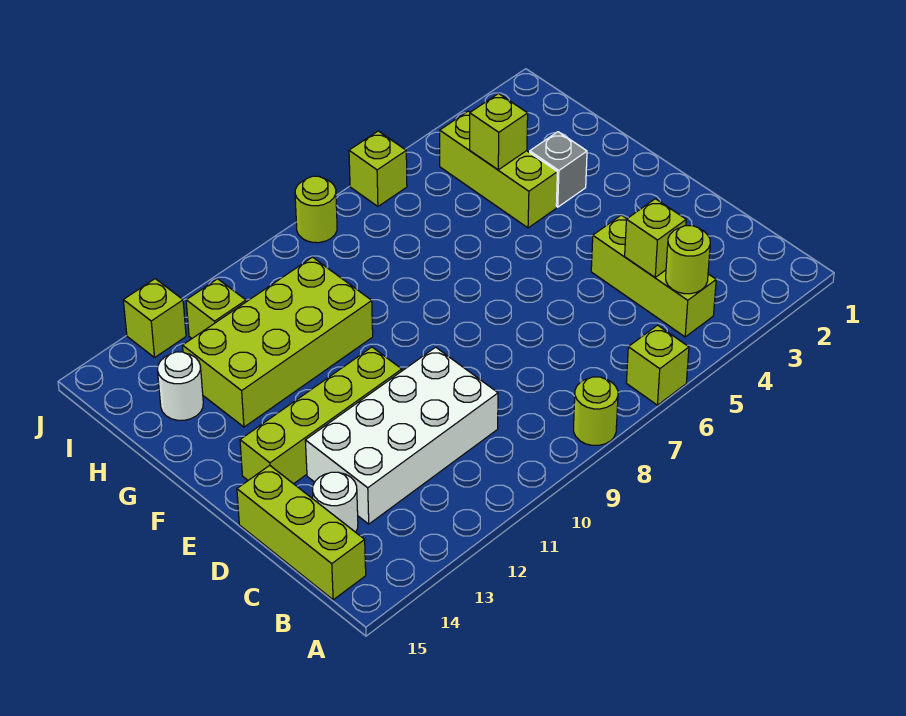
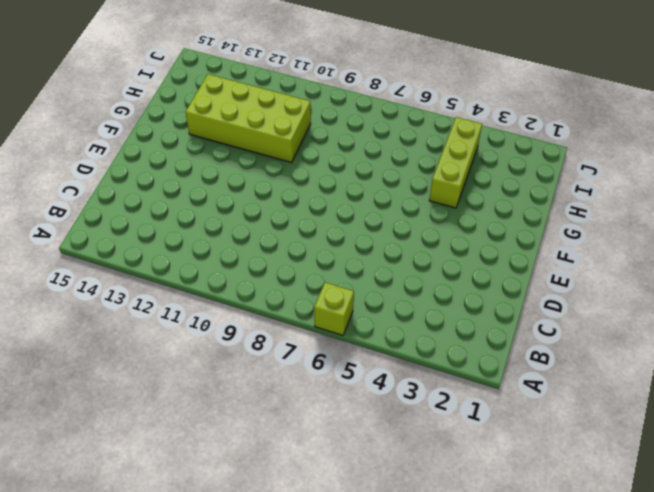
none -> lime 1x1 round brick [574,377,618,445]
none -> lime 1x3 brick [591,215,716,337]
none -> lime 1x3 brick [237,465,366,600]

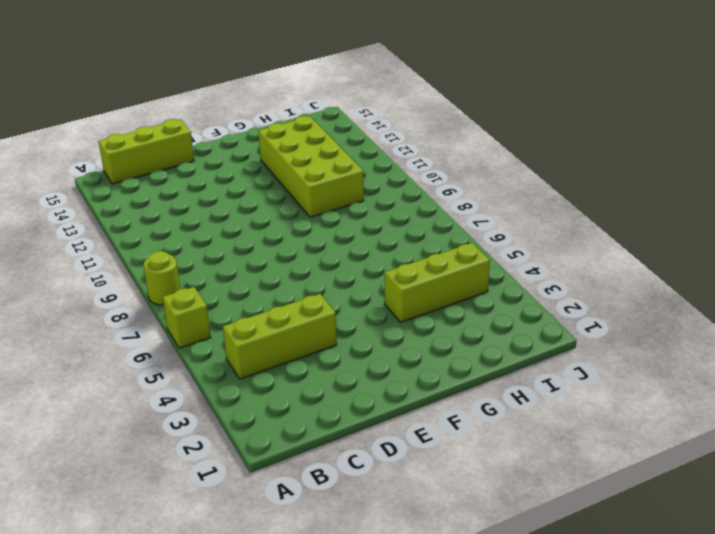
none -> white 2x4 brick [305,347,498,524]
none -> white 1x1 round brick [313,472,358,532]
none -> lime 1x4 brick [240,347,402,484]

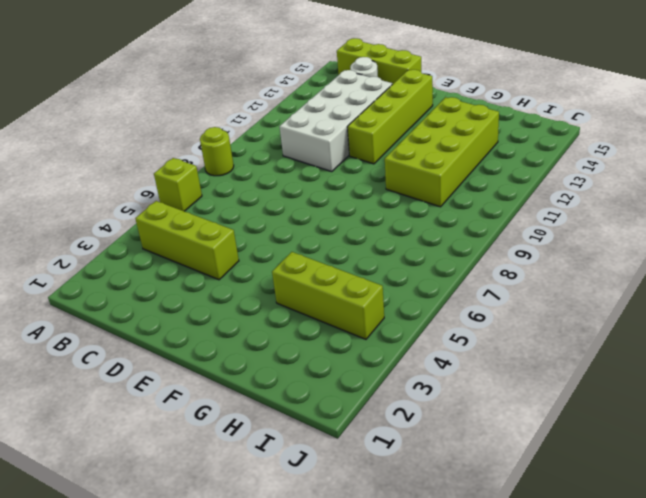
none -> grey 1x1 brick [530,132,587,207]
none -> white 1x1 round brick [158,352,203,420]
none -> lime 1x1 brick [186,279,246,338]

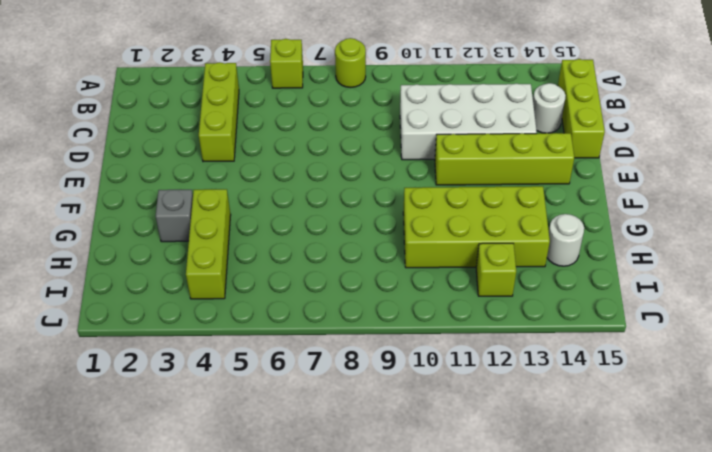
none -> lime 1x1 brick [349,131,407,206]
none -> lime 1x1 round brick [295,176,337,243]
none -> lime 1x1 brick [123,279,186,357]

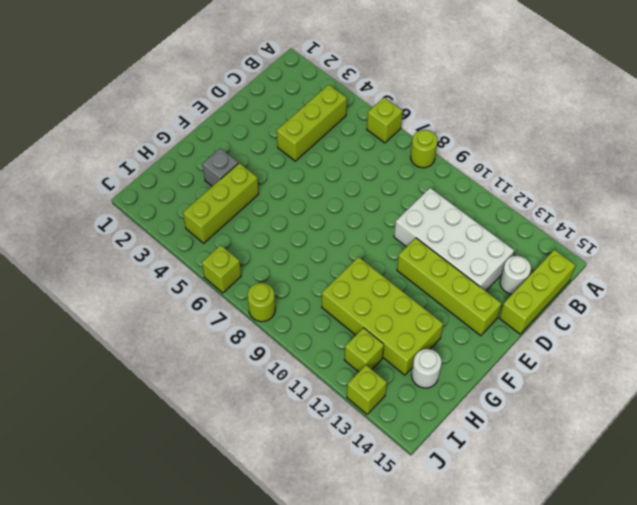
none -> lime 1x1 round brick [666,226,710,294]
none -> lime 1x1 brick [625,199,686,277]
none -> lime 1x1 brick [470,94,528,170]

